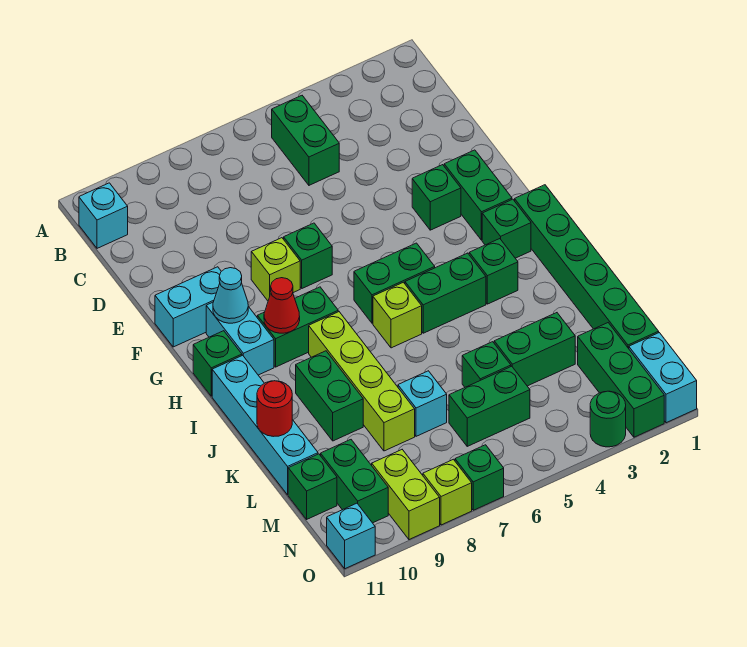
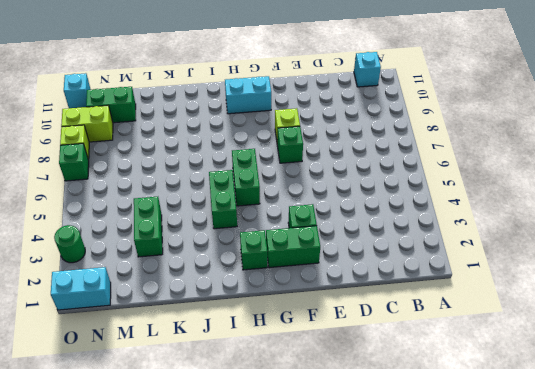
none -> green 1x2 brick [272,96,339,185]
none -> cyan 1x2 brick [155,267,221,347]
none -> green 1x6 brick [515,185,659,349]
none -> green 1x2 brick [257,287,338,367]

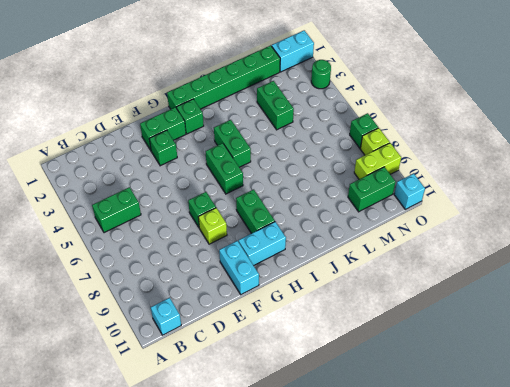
none -> green 1x1 brick [193,331,242,396]
none -> green 1x1 brick [469,239,518,304]
none -> lime 1x1 brick [373,282,422,348]
none -> lime 1x4 brick [309,312,415,451]

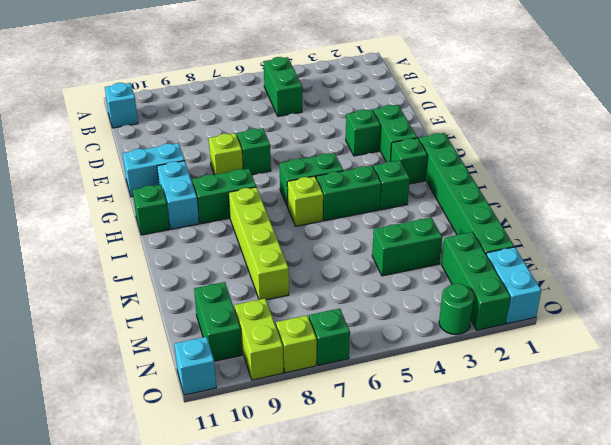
none -> cyan 1x4 brick [212,355,318,495]
none -> green 1x2 brick [296,351,363,441]
none -> green 1x1 brick [462,342,511,387]
none -> cyan 1x1 brick [398,371,447,436]

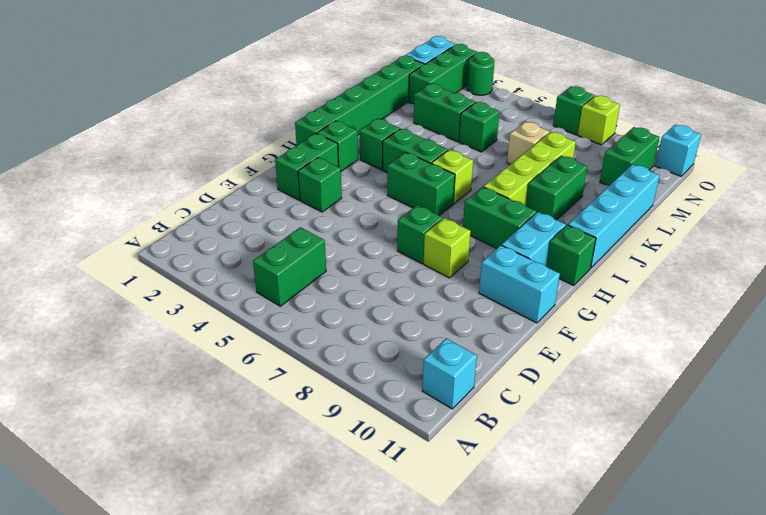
tan 1x1 brick [507,121,550,164] -> cyan 1x1 brick [398,371,447,436]
none -> green 1x2 brick [449,366,530,446]
none -> green 1x1 brick [288,454,337,519]
none -> lime 1x2 brick [372,450,440,540]
none -> cyan 1x1 cone [213,268,248,323]

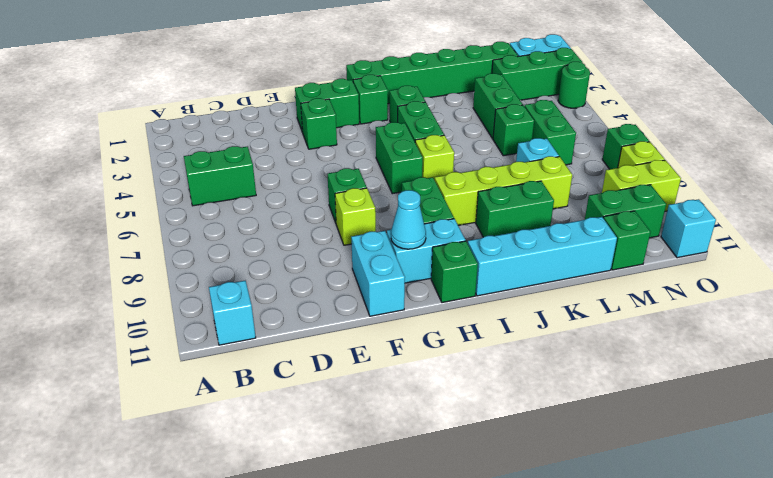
none -> red 1x1 cone [264,278,300,333]
none -> red 1x1 round brick [257,381,292,437]

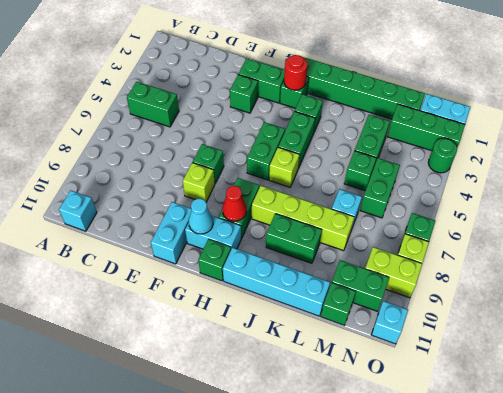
red 1x1 round brick [284,55,307,90] -> red 1x1 round brick moved to [257,381,292,437]

